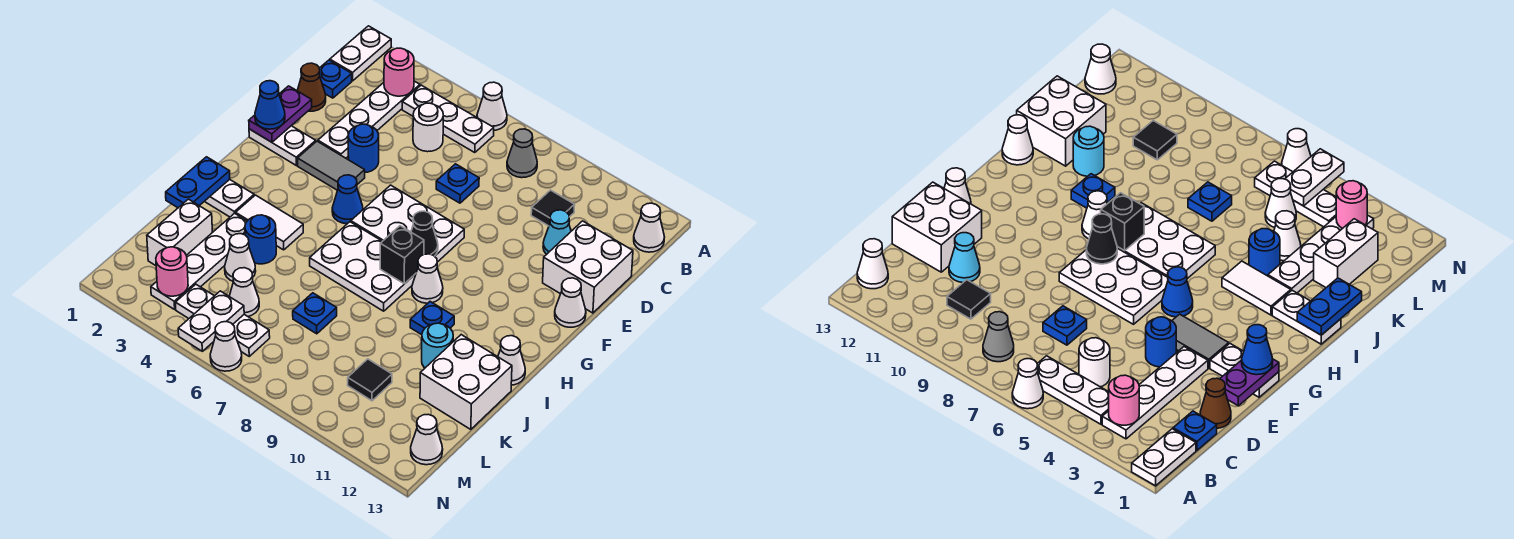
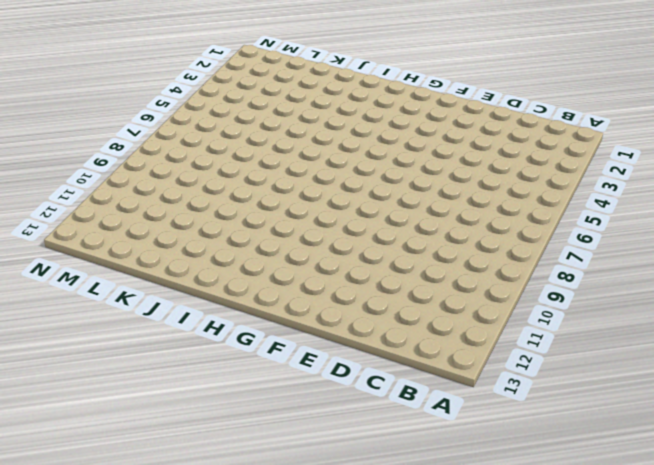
none -> white 1x2 plate [330,26,391,81]
none -> white 1x1 cone [477,82,507,130]
none -> white 1x4 plate [318,81,420,158]
none -> white 1x3 plate [402,85,494,153]

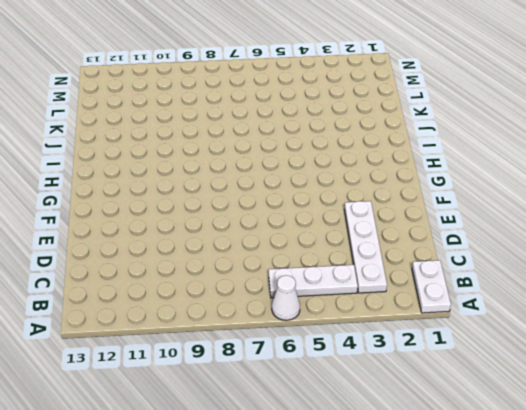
none -> grey 1x1 cone [507,129,537,178]
none -> white 1x1 cone [634,203,664,252]
none -> blue 1x1 plate [319,60,352,98]
none -> white 1x1 round brick [413,103,443,152]

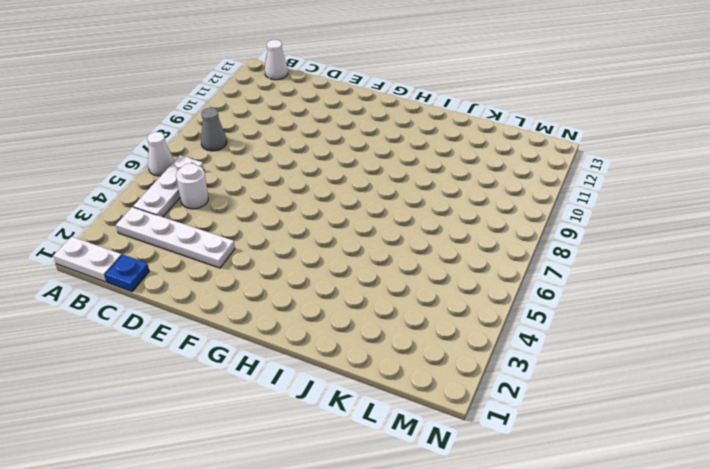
none -> black 1x1 tile [531,190,575,226]
none -> brown 1x1 cone [297,63,326,111]
none -> blue 1x1 plate [436,164,479,203]
none -> cyan 1x1 cone [543,210,571,254]

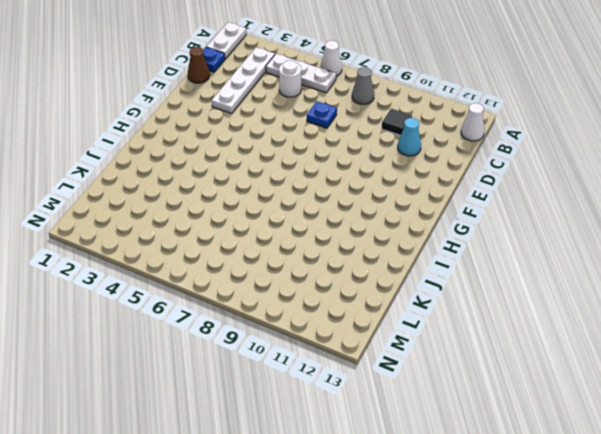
none -> white 2x2 brick [543,221,633,313]
none -> blue 1x1 round brick [348,124,379,172]
none -> white 1x2 plate [249,126,316,166]
none -> grey 1x2 tile [298,141,365,190]

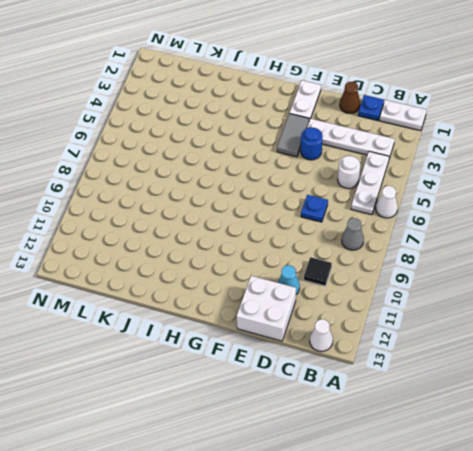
none -> white 2x3 plate [351,185,464,262]
none -> white 1x1 cone [555,278,586,327]
none -> blue 1x1 cone [332,175,363,224]
none -> white 2x3 plate [310,222,416,311]

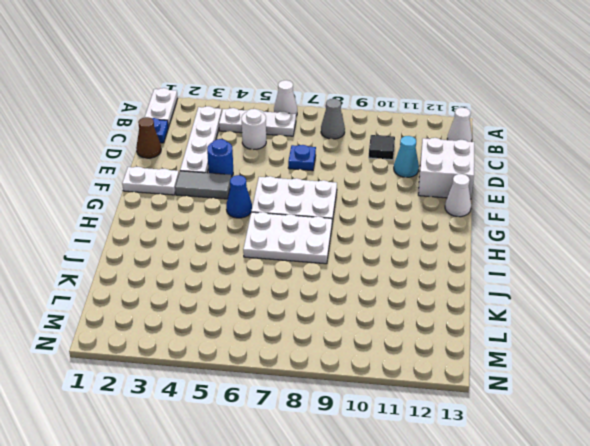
none -> white 1x1 cone [412,254,443,303]
none -> white 1x2 plate [204,179,254,217]
none -> white 1x2 tile [236,195,303,250]
none -> blue 1x1 plate [410,302,454,335]

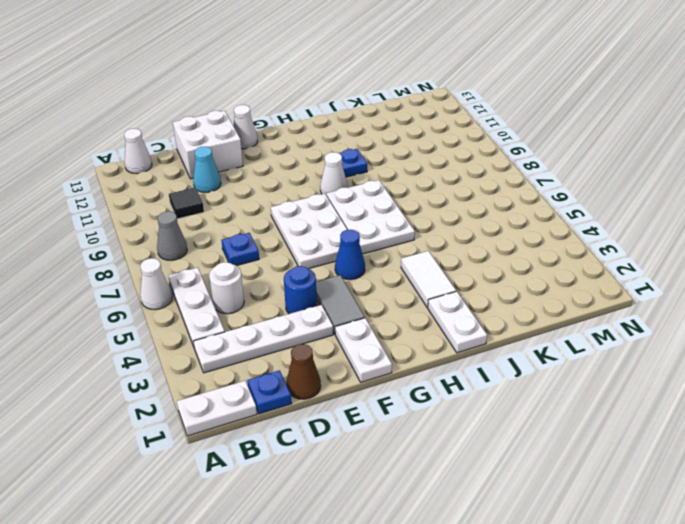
none -> white 1x1 cone [498,336,525,385]
none -> white 1x4 plate [151,213,247,309]
none -> blue 1x1 round brick [245,215,276,264]
none -> cyan 1x1 round brick [422,323,453,368]

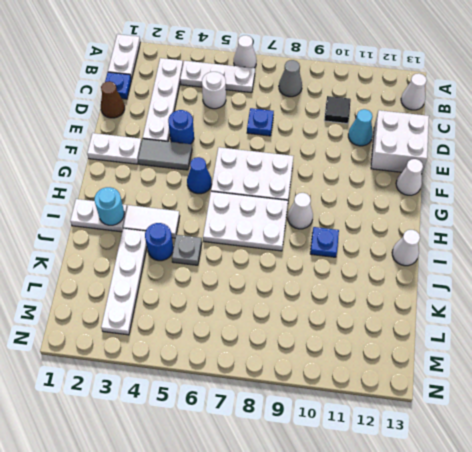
cyan 1x1 round brick [94,187,124,225] -> cyan 1x1 round brick moved to [422,323,453,368]
grey 1x1 plate [172,235,202,265] -> none
none -> white 2x2 brick [420,335,512,429]
none -> white 1x2 brick [147,199,212,266]
none -> white 1x1 cone [225,234,256,281]
none -> blue 1x1 plate [293,293,337,334]

